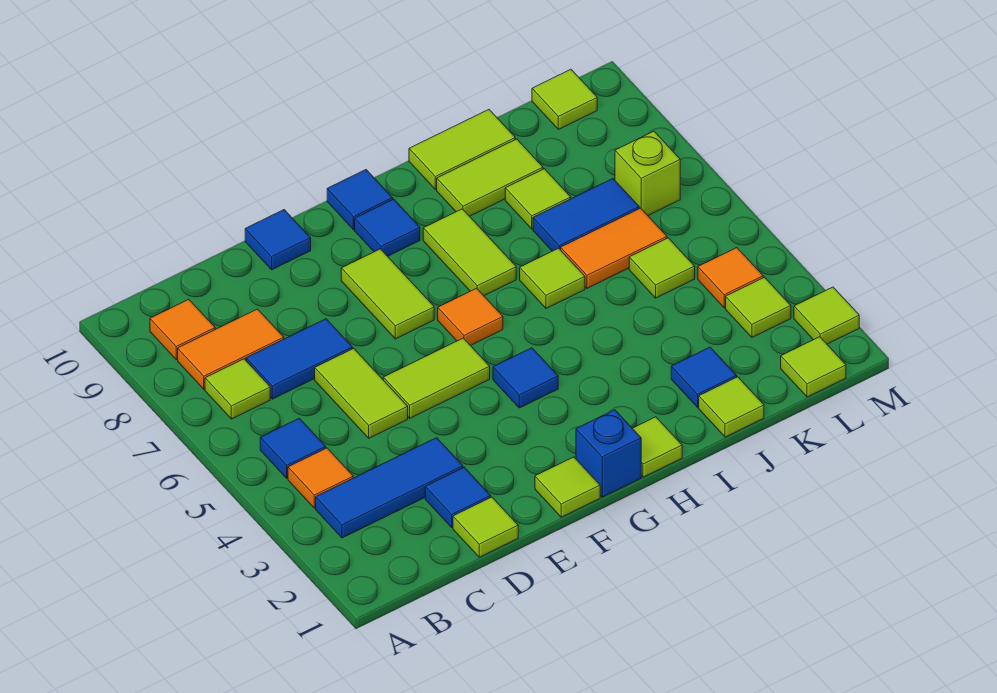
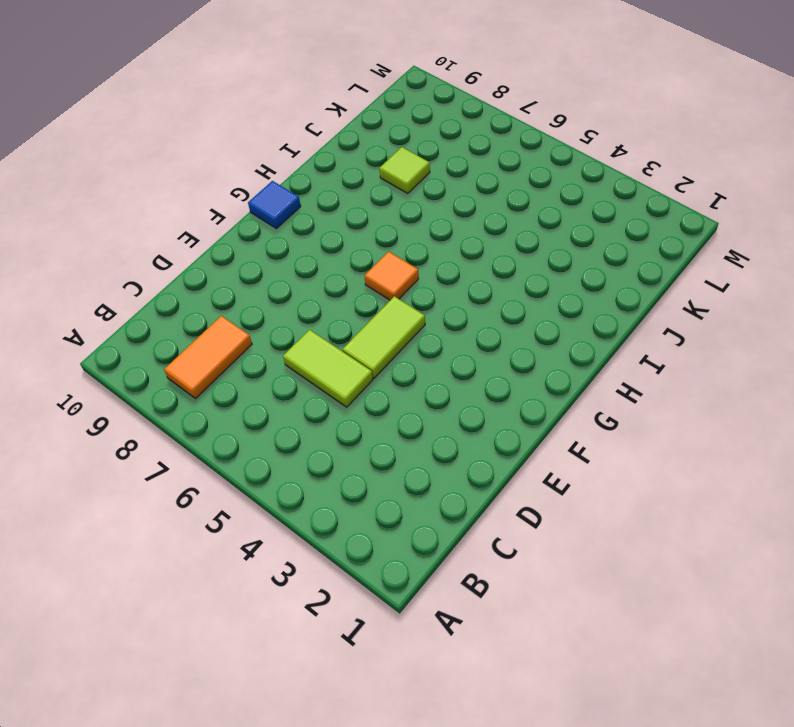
none -> blue 1x3 tile [316,438,463,538]
none -> orange 1x1 tile [288,448,353,508]
none -> blue 1x1 tile [260,418,326,478]
none -> lime 1x1 tile [205,359,270,419]

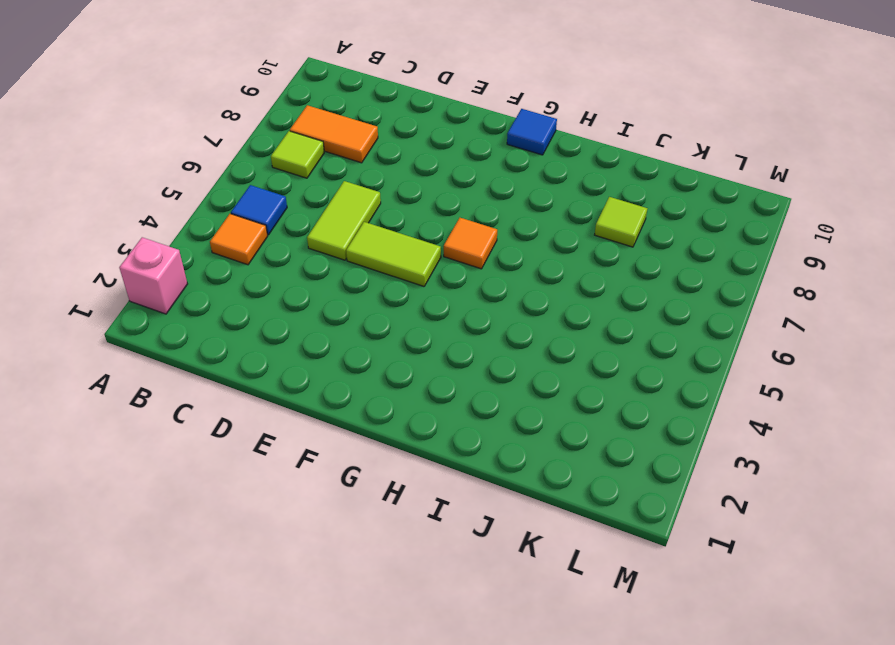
pink 1x1 brick [119,237,187,314] -> none
none -> blue 1x3 tile [316,438,463,538]
none -> orange 1x1 tile [150,299,215,360]
none -> blue 1x2 tile [246,319,352,399]
none -> lime 1x1 tile [453,497,518,557]

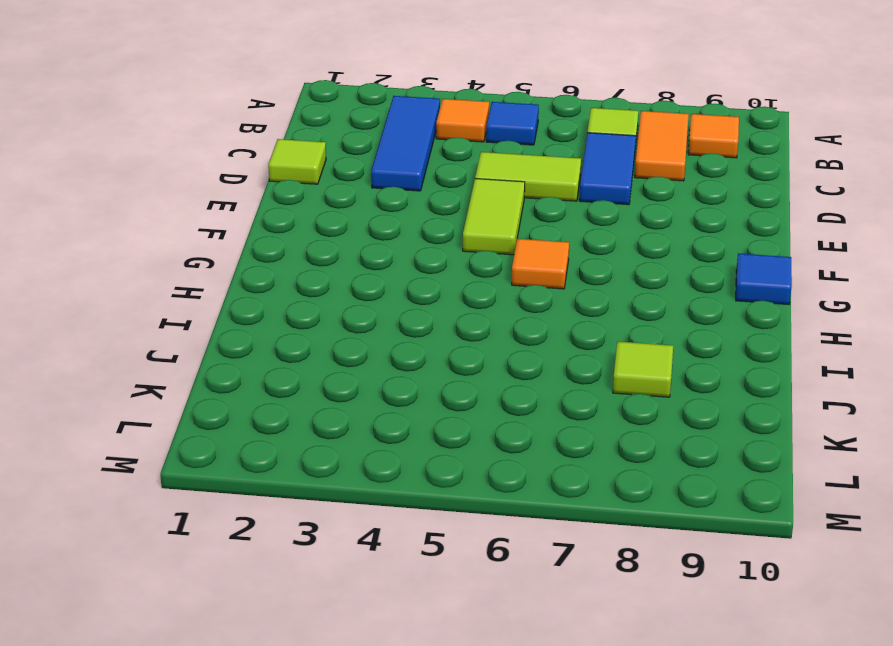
none -> blue 1x1 tile [425,467,491,527]
none -> blue 1x1 tile [245,210,311,270]
none -> lime 1x1 tile [535,457,600,517]
none -> lime 1x2 tile [341,249,434,339]

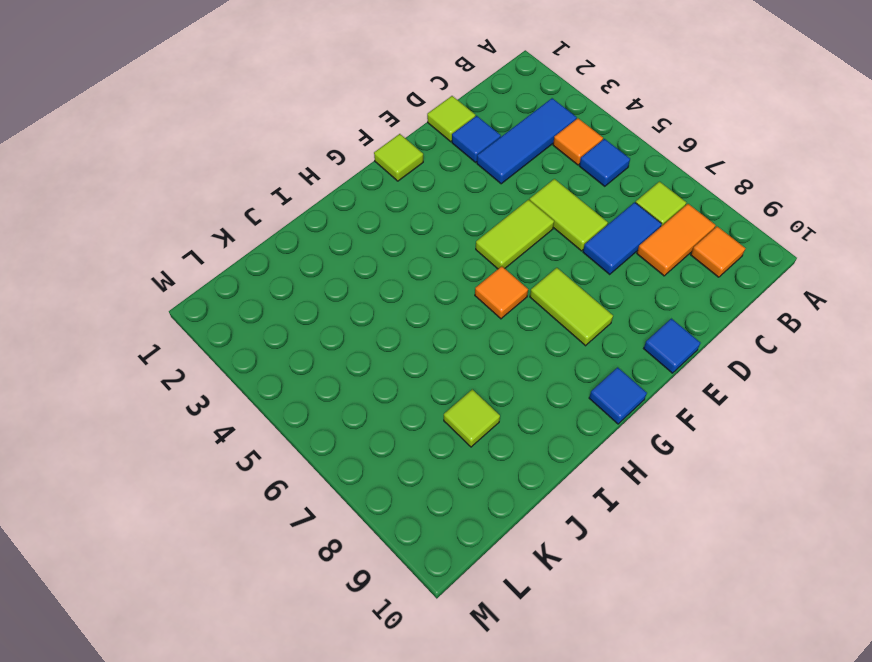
none -> blue 1x1 brick [576,410,641,497]
none -> blue 1x1 tile [493,348,558,408]
none -> blue 1x1 tile [355,199,420,256]
none -> lime 1x1 tile [632,417,682,477]

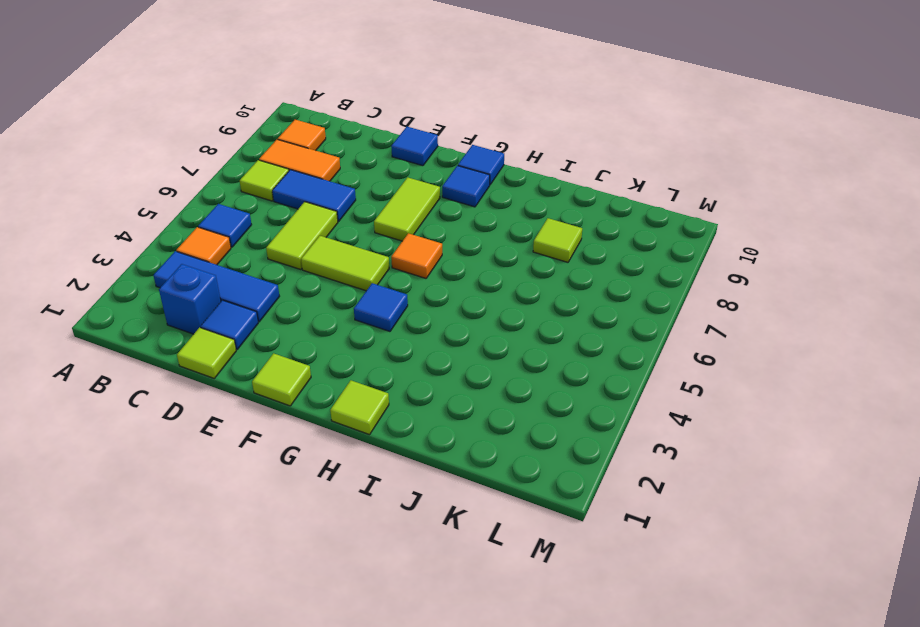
blue 1x1 brick [159,264,221,334] -> blue 1x1 brick moved to [576,410,641,497]
none -> lime 1x2 tile [423,209,516,296]
none -> lime 1x1 tile [520,248,585,308]
none -> lime 1x2 tile [437,139,543,216]
none -> lime 1x2 tile [409,110,515,190]

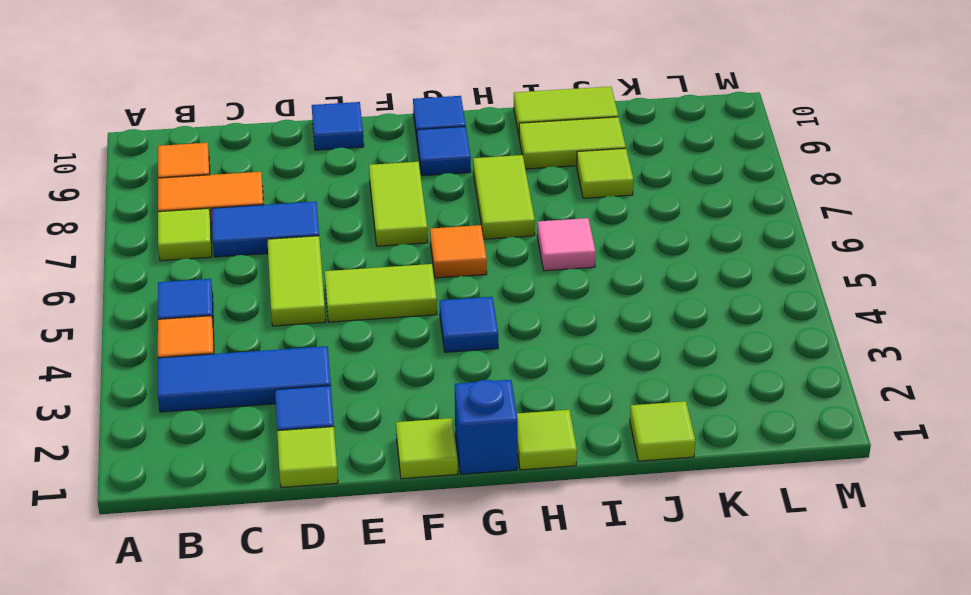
pink 1x1 tile [537,218,596,271] -> lime 1x1 tile [520,248,585,308]
none -> blue 1x1 tile [671,347,737,407]
none -> orange 1x2 tile [561,208,667,288]
none -> blue 1x2 tile [533,179,639,251]
none -> lime 1x1 tile [629,238,695,298]

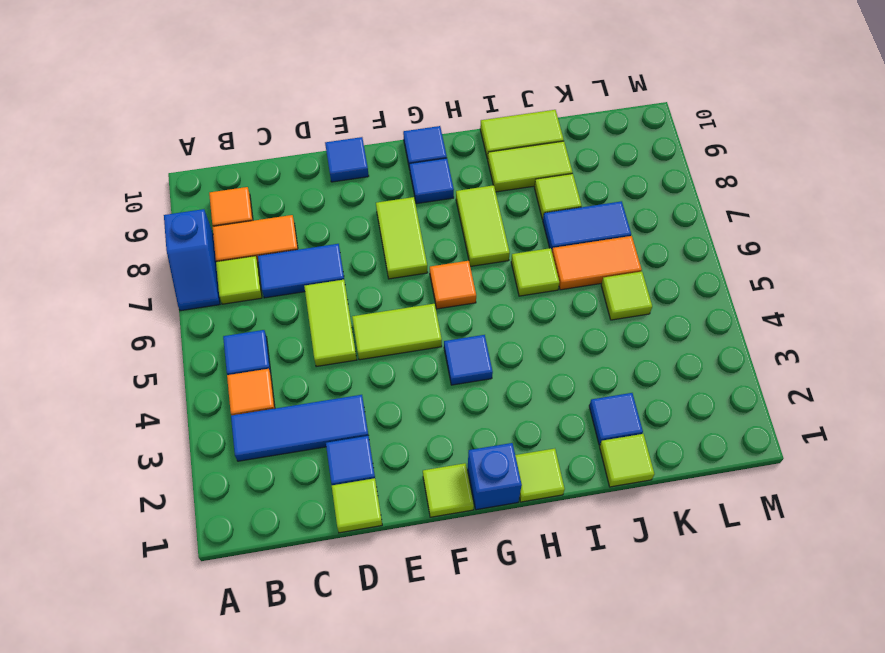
blue 1x2 slope [164,209,220,311] -> none
none -> lime 1x1 tile [781,337,846,397]
none -> lime 1x1 tile [726,277,791,337]
none -> orange 1x1 tile [698,248,763,308]
none -> lime 1x1 brick [615,131,680,215]

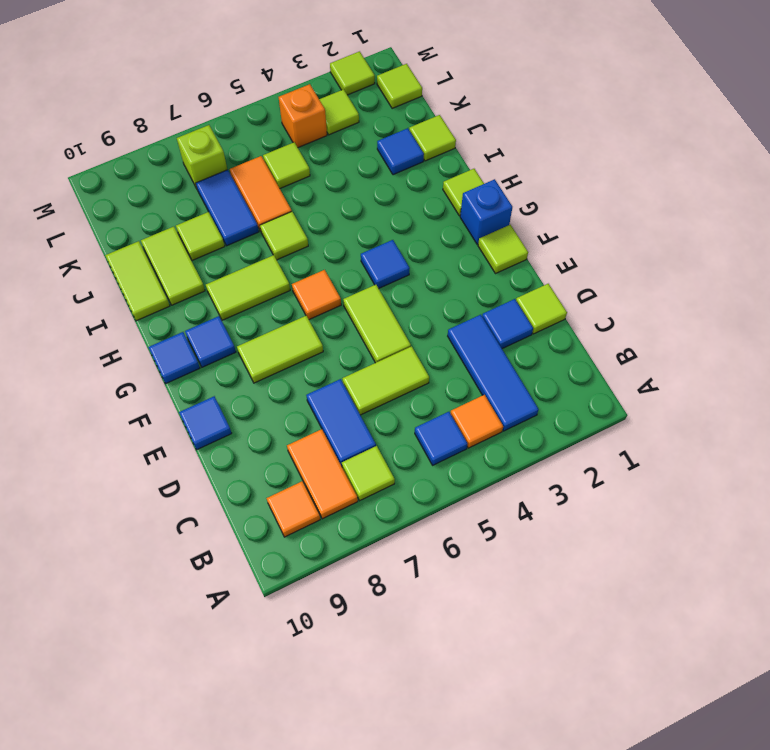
orange 1x1 brick [278,84,327,148] -> orange 1x1 tile [698,248,763,308]
none -> lime 1x1 tile [532,69,597,130]

